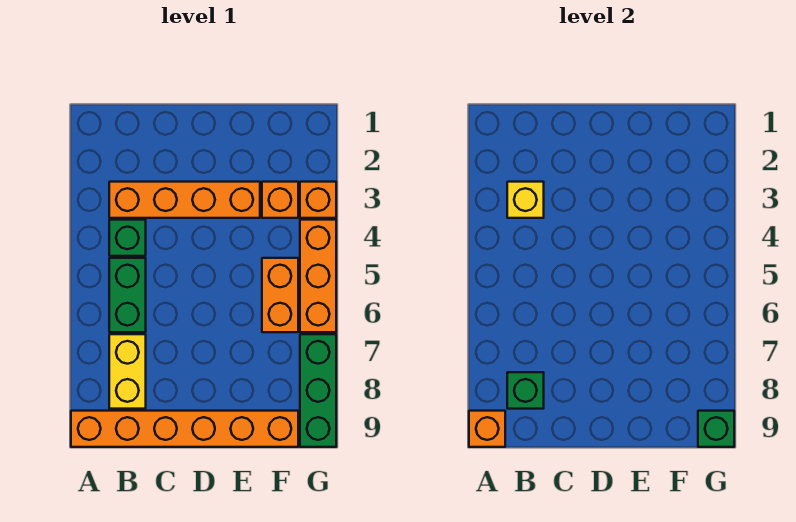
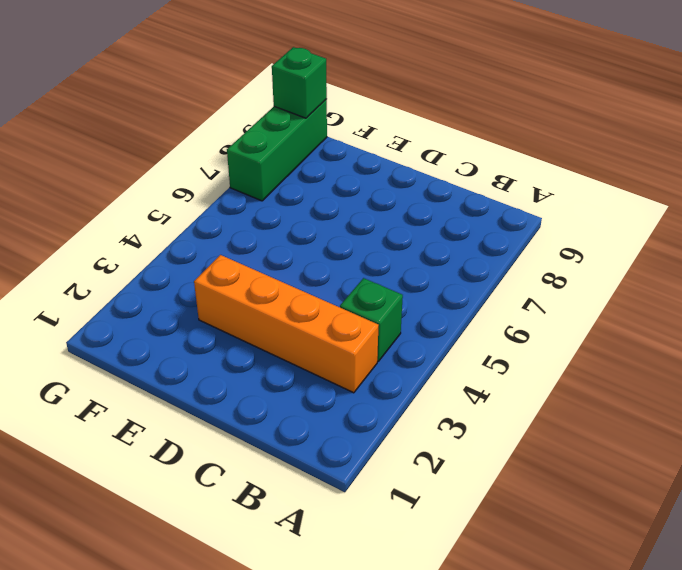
none -> orange 1x6 brick [71,411,298,447]
none -> green 1x2 brick [109,258,146,332]
none -> yellow 1x2 brick [109,334,146,409]

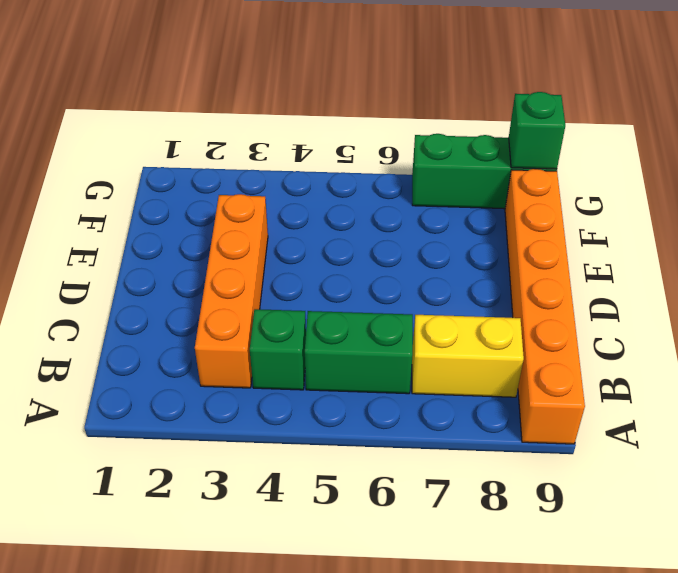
none -> orange 1x1 brick [262,182,298,218]
none -> orange 1x2 brick [262,258,298,332]
none -> orange 1x1 brick [300,182,336,218]

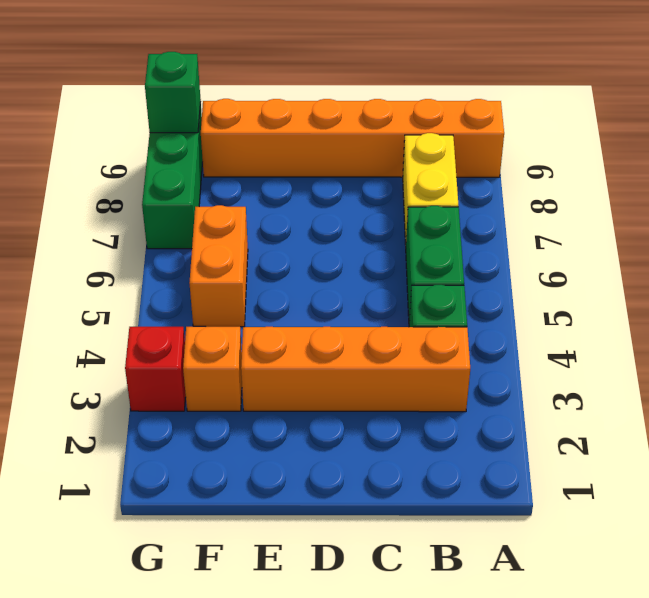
red 1x1 brick [125,327,186,411] -> orange 1x1 brick [300,182,336,218]
none -> orange 1x3 brick [300,220,336,332]
none -> orange 1x1 brick [469,411,505,447]
none -> yellow 1x1 brick [507,182,544,218]

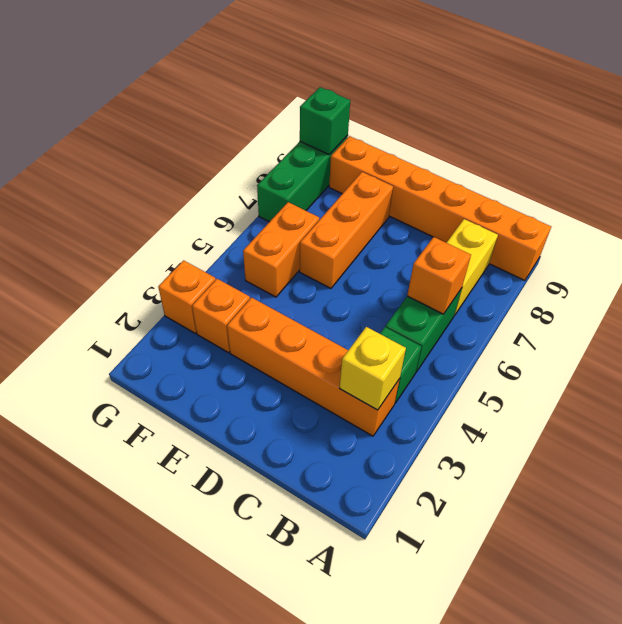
orange 1x1 brick [407,237,471,314] -> orange 1x1 brick moved to [469,411,505,447]
orange 1x3 brick [300,172,393,288] -> orange 1x3 brick moved to [300,220,336,332]
none -> green 1x1 brick [507,372,544,409]

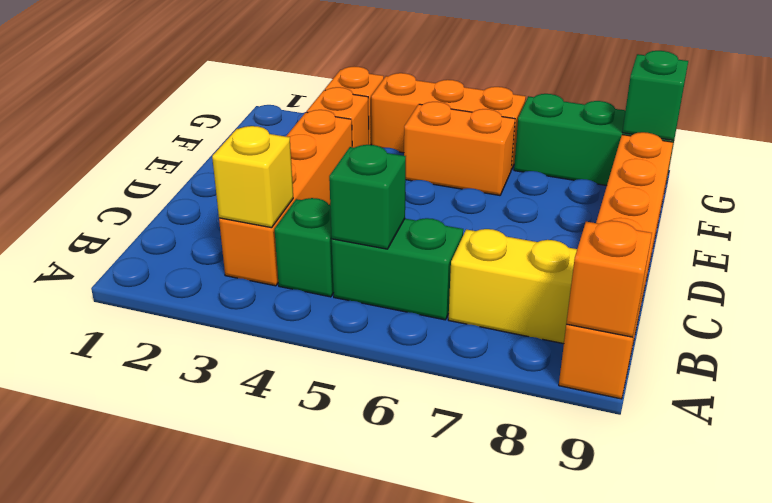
green 1x1 brick [329,145,406,249] -> green 1x1 brick moved to [507,372,544,409]

